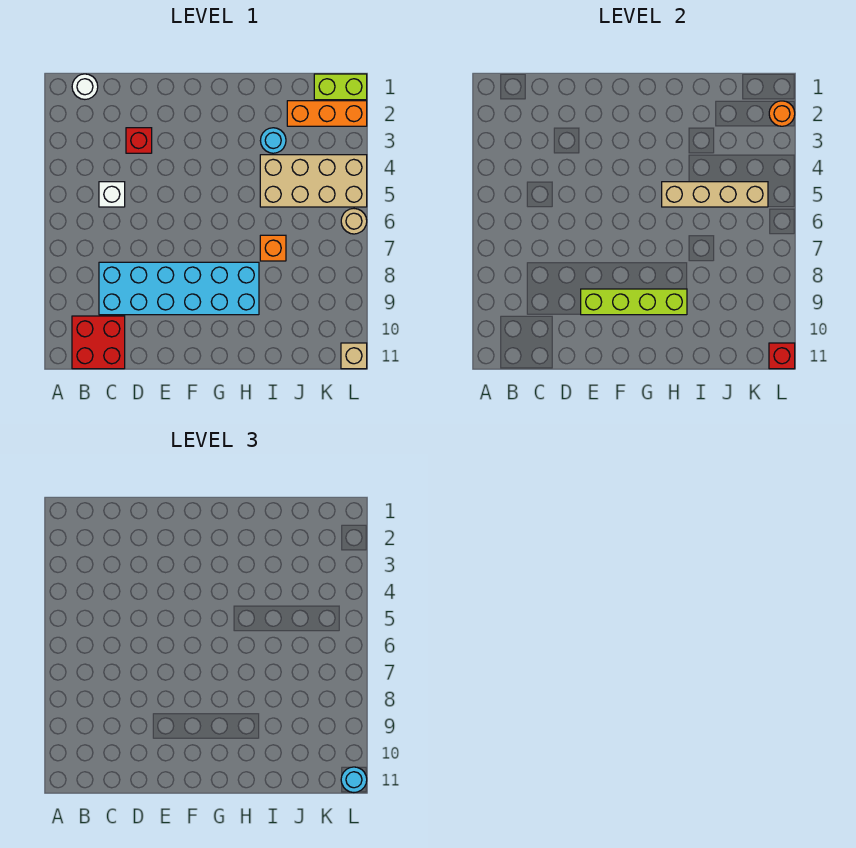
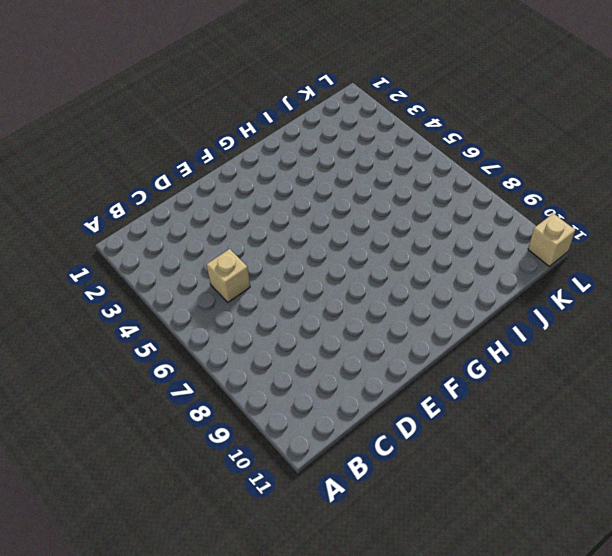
tan 1x1 brick [206,249,250,302] -> white 1x1 brick [99,182,125,207]
none -> white 1x1 round brick [72,74,98,99]
none -> red 2x2 brick [72,316,125,369]
none -> cyan 2x6 brick [99,262,259,315]

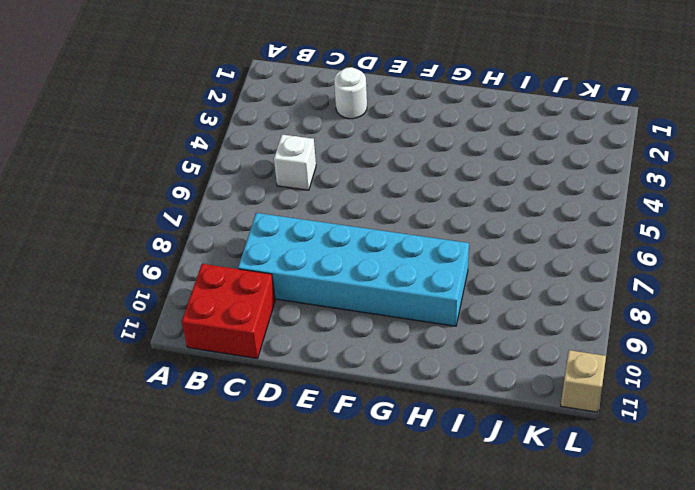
white 1x1 round brick [334,67,367,119] -> white 1x1 round brick moved to [72,74,98,99]
none -> red 1x1 brick [126,128,152,153]
none -> cyan 1x1 round brick [260,128,286,153]
none -> tan 2x4 brick [260,155,367,207]

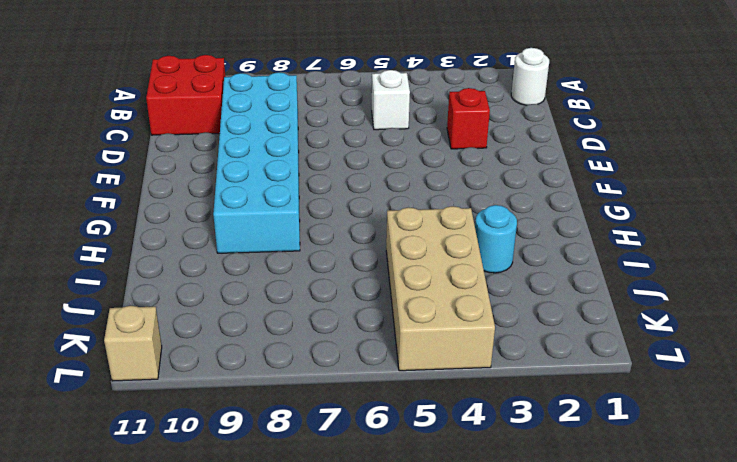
none -> orange 1x1 brick [260,235,286,261]
none -> orange 1x3 brick [287,101,367,126]
none -> lime 1x2 brick [314,74,367,100]

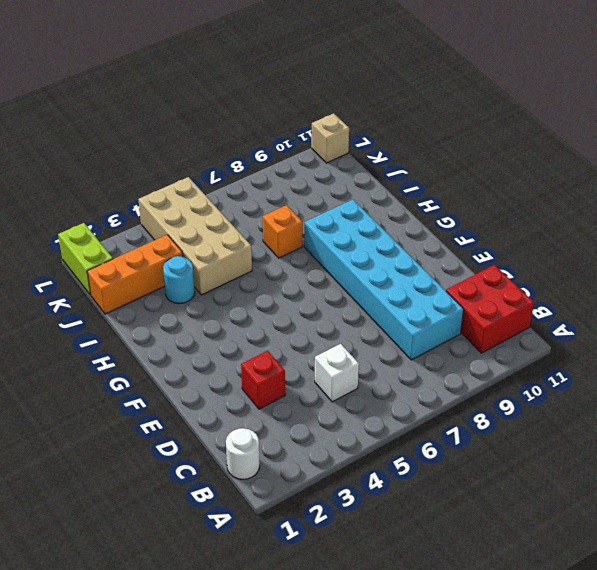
orange 1x3 brick [87,235,183,314] -> orange 1x3 brick turned to [287,101,367,126]
none -> tan 1x1 round brick [341,209,367,234]
none -> lime 1x4 brick [581,289,687,315]
none -> tan 1x4 brick [662,182,768,207]

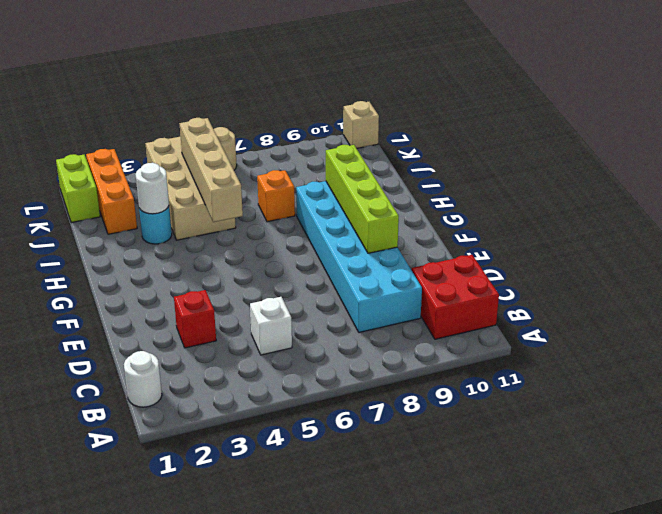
white 1x1 round brick [135,163,169,214] -> none
none -> orange 1x1 round brick [769,101,795,126]
none -> red 1x1 brick [769,343,795,369]
none -> cyan 1x1 round brick [341,767,367,792]

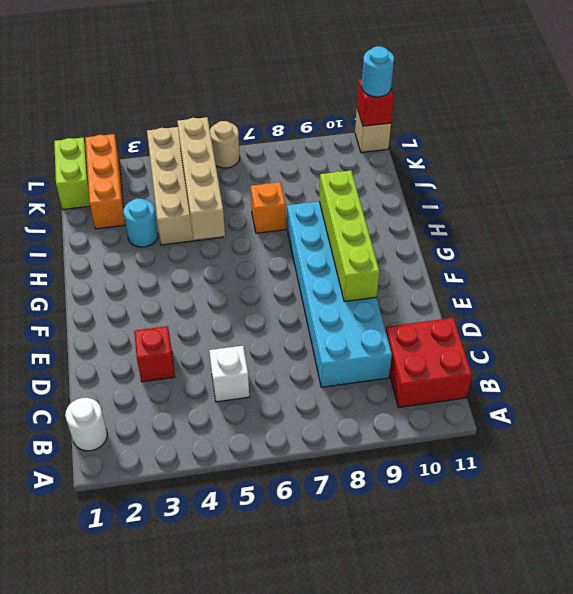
none -> orange 1x1 round brick [769,101,795,126]

